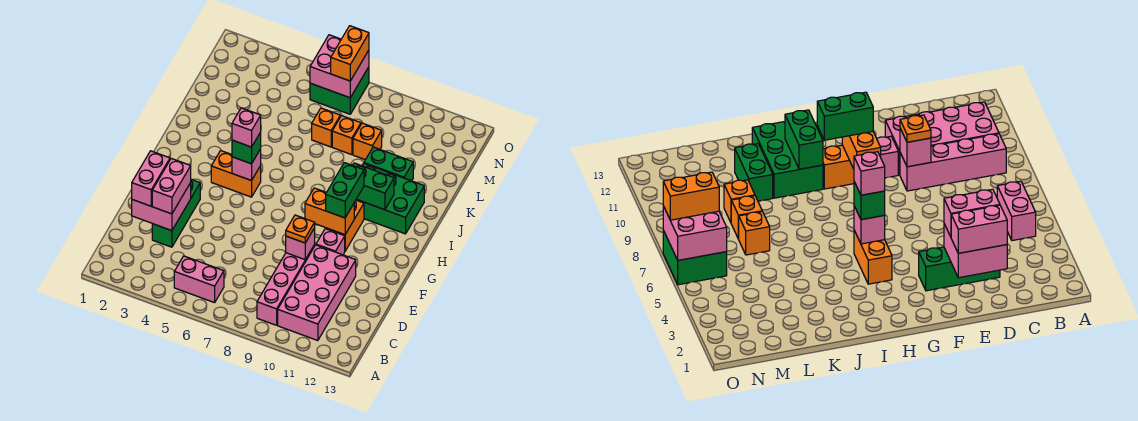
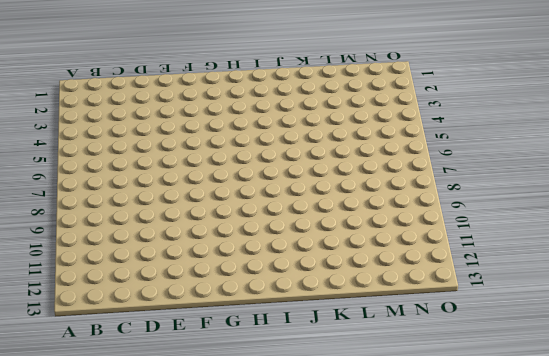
none -> pink 1x2 brick [174,256,224,303]
none -> pink 1x4 brick [257,245,315,325]
none -> pink 2x4 brick [278,245,356,341]

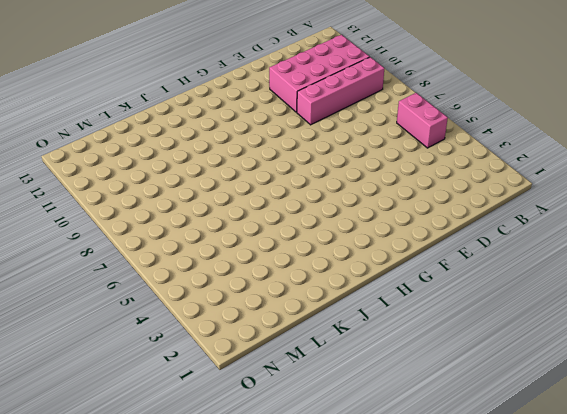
none -> green 1x3 brick [152,179,200,247]
none -> pink 1x1 brick [316,229,345,255]
none -> orange 1x2 brick [326,200,364,251]

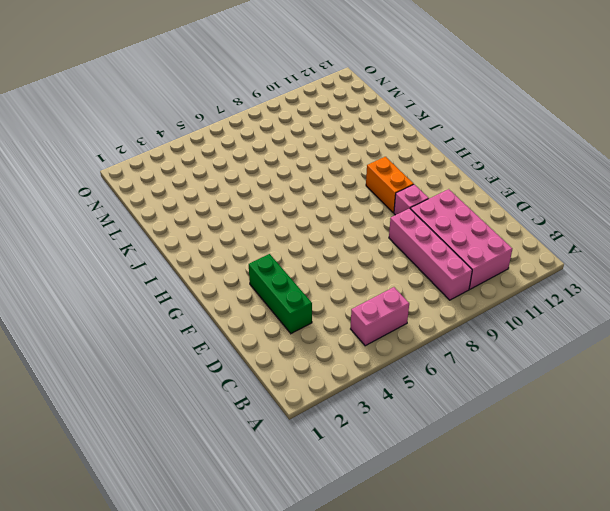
none -> orange 1x2 brick [211,151,261,197]
none -> green 2x3 brick [356,163,424,234]
none -> green 1x2 brick [364,147,413,181]

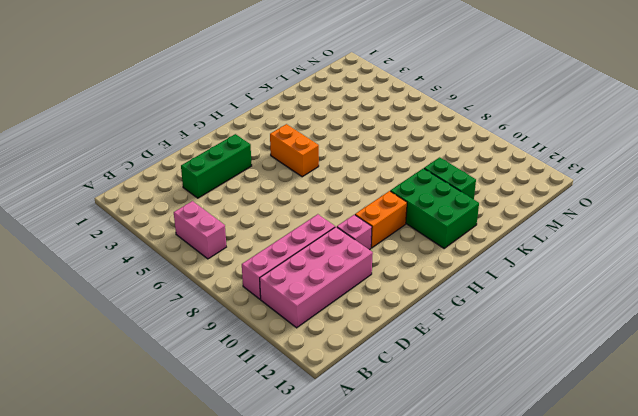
none -> orange 1x1 brick [312,108,340,147]
none -> orange 1x1 brick [332,116,361,155]
none -> orange 1x1 brick [353,123,382,160]

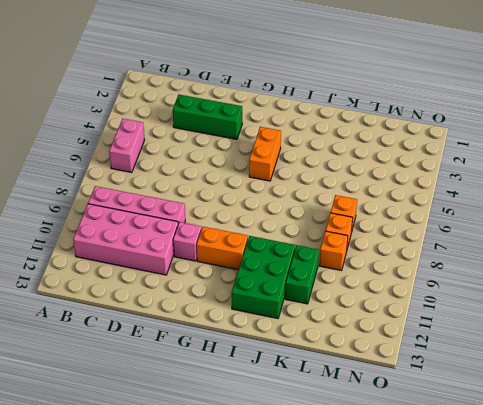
none -> green 2x2 brick [310,67,369,114]
none -> pink 2x2 brick [132,183,191,231]
none -> pink 1x1 brick [286,228,315,260]

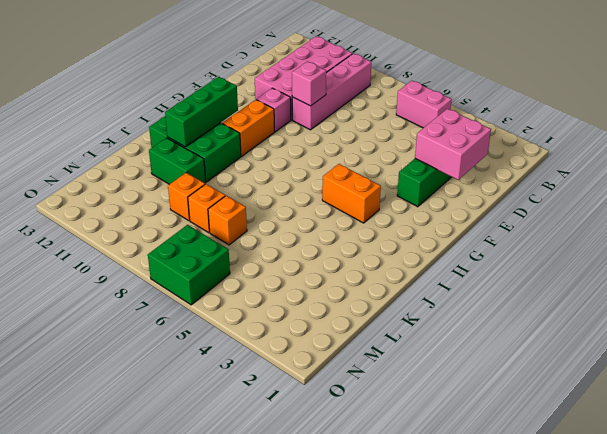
green 1x3 brick [165,77,238,147] -> green 1x2 brick [353,163,394,210]
none -> orange 1x2 brick [305,188,354,235]
none -> pink 1x1 brick [232,149,261,181]
none -> pink 2x2 brick [310,35,369,98]

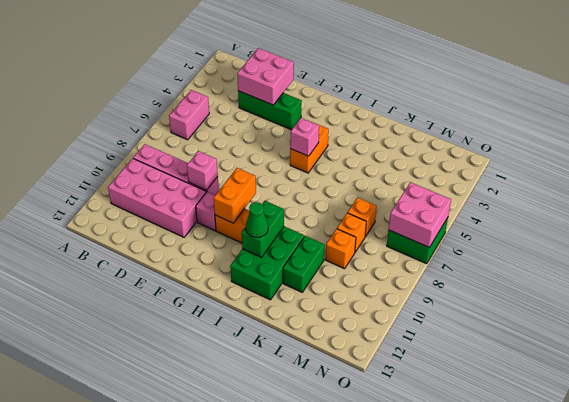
green 1x1 cone [246,202,268,237] -> none
none -> pink 1x2 brick [132,151,170,206]
none -> pink 1x2 brick [152,159,191,214]
none -> orange 1x1 plate [286,215,315,243]

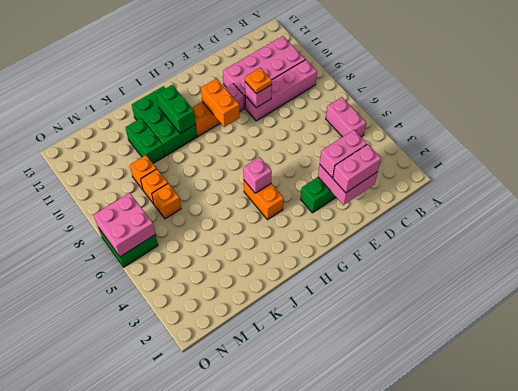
none -> green 1x2 brick [326,163,364,218]
none -> green 1x1 brick [232,132,261,164]
none -> orange 1x2 brick [331,26,369,81]

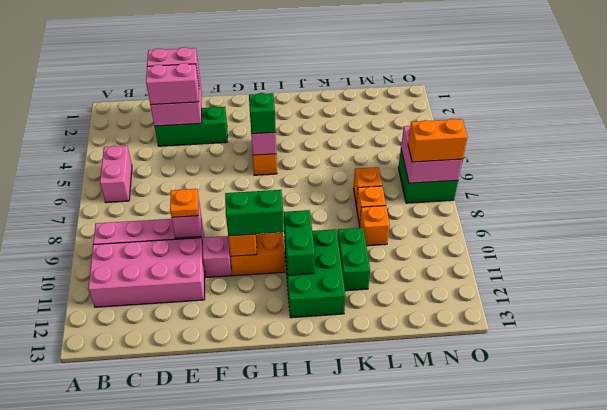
none -> pink 1x1 brick [232,108,261,147]

